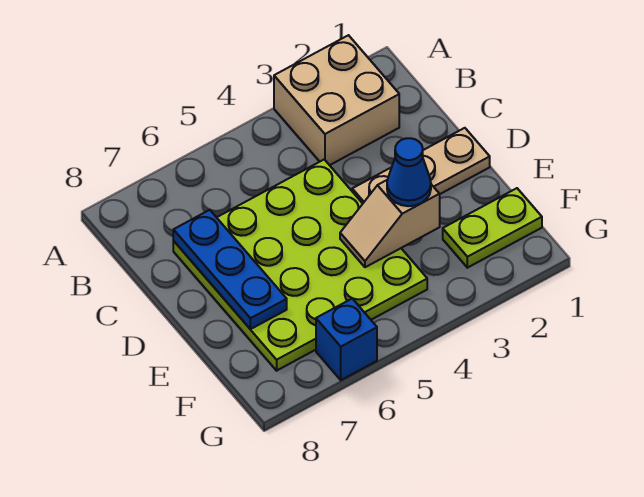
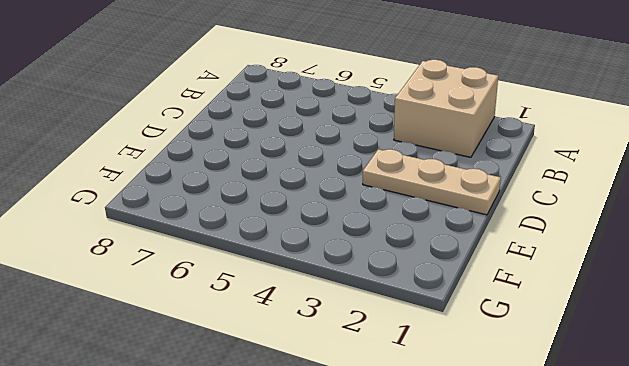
none -> lime 4x4 plate [173,160,427,371]
none -> lime 1x2 plate [443,188,542,268]

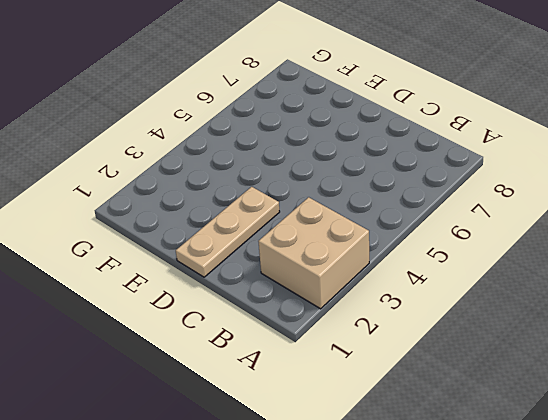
none -> lime 4x4 plate [173,160,427,371]
none -> lime 1x2 plate [443,188,542,268]

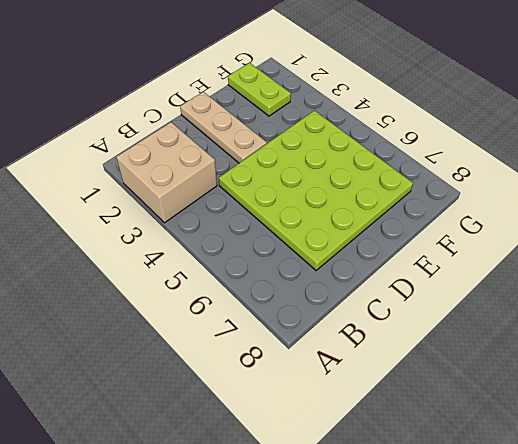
none -> blue 1x1 brick [316,299,377,380]
none -> blue 1x3 plate [173,210,287,329]

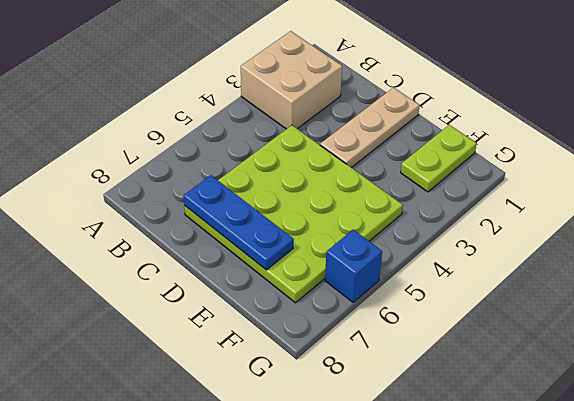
none -> tan 1x2 slope [340,180,440,267]
none -> blue 1x1 cone [387,138,431,206]

